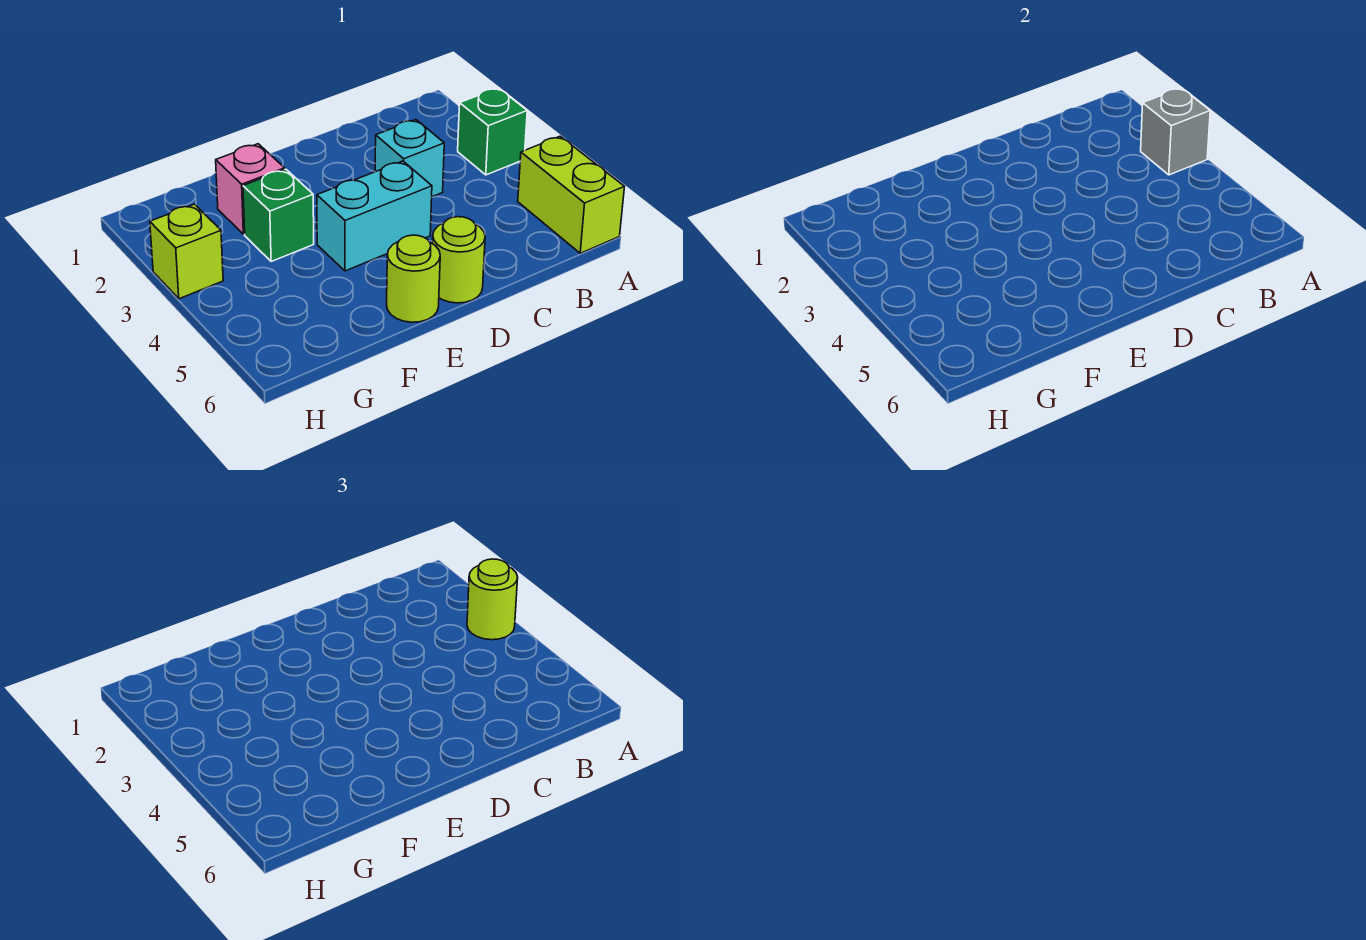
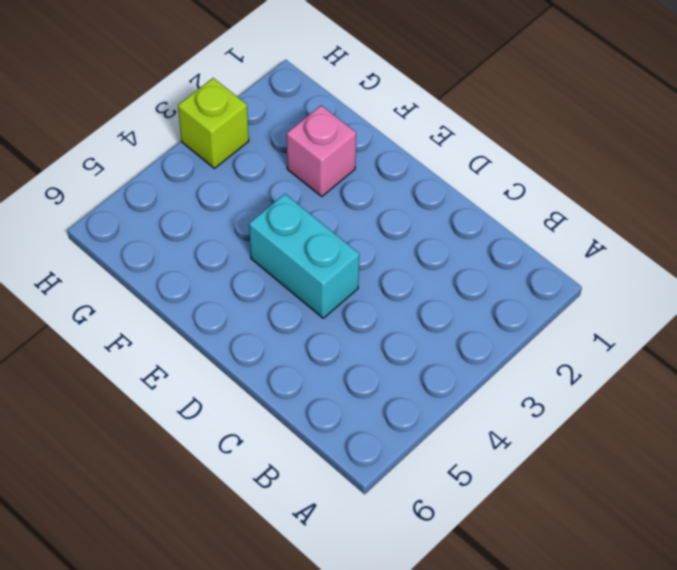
none -> green 1x1 brick [458,88,527,175]
none -> lime 1x2 brick [518,136,624,253]

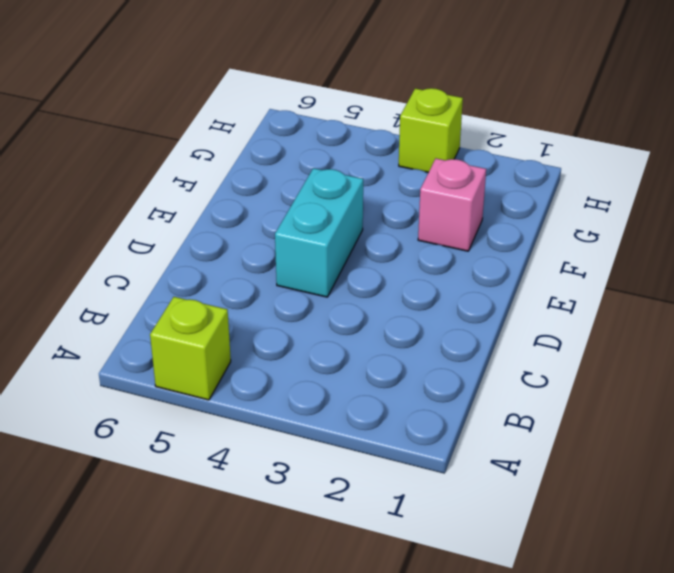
lime 1x1 brick [150,297,231,400] -> lime 1x2 brick [518,136,624,253]
none -> green 1x1 brick [458,88,527,175]
none -> cyan 1x1 brick [375,120,444,197]

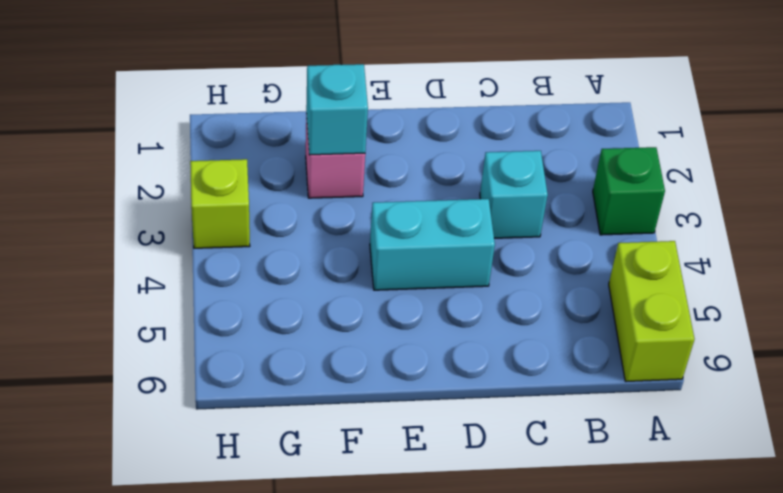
cyan 1x1 brick [306,64,368,155] -> none
none -> lime 1x1 round brick [433,217,485,303]
none -> lime 1x1 round brick [387,235,440,322]

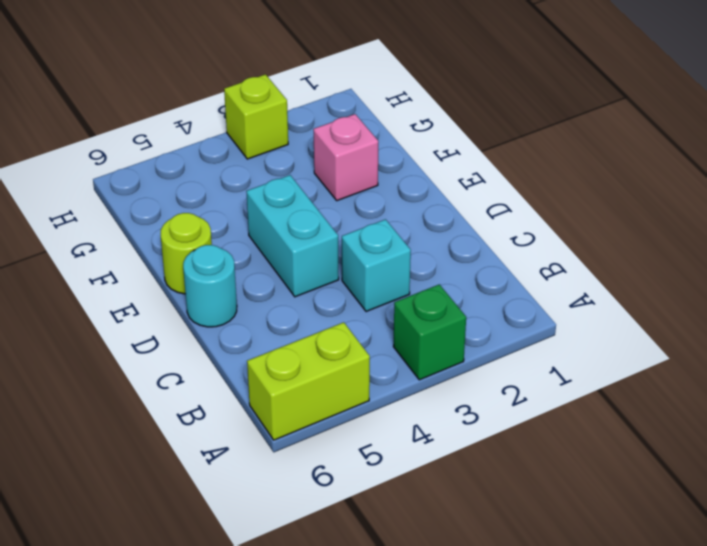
cyan 1x1 round brick [183,245,237,327] -> lime 1x1 round brick [433,217,485,303]
none -> green 1x1 brick [243,169,314,262]
none -> grey 1x1 brick [1141,88,1210,175]

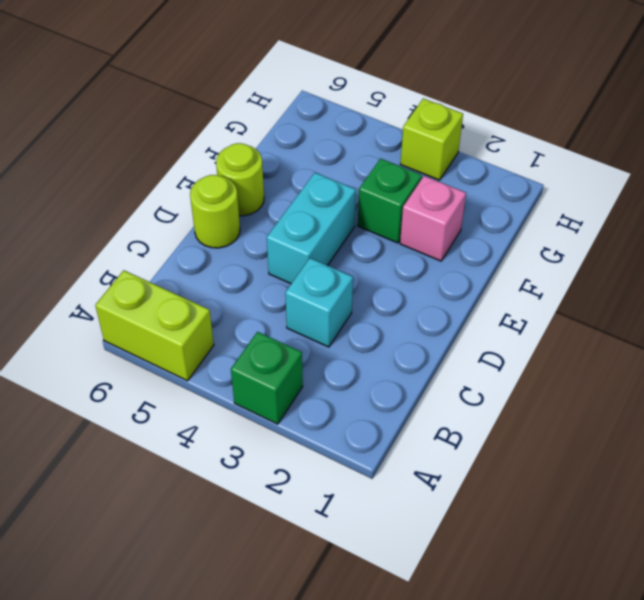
none -> grey 1x1 brick [1141,88,1210,175]
none -> lime 1x1 round brick [467,559,518,640]

